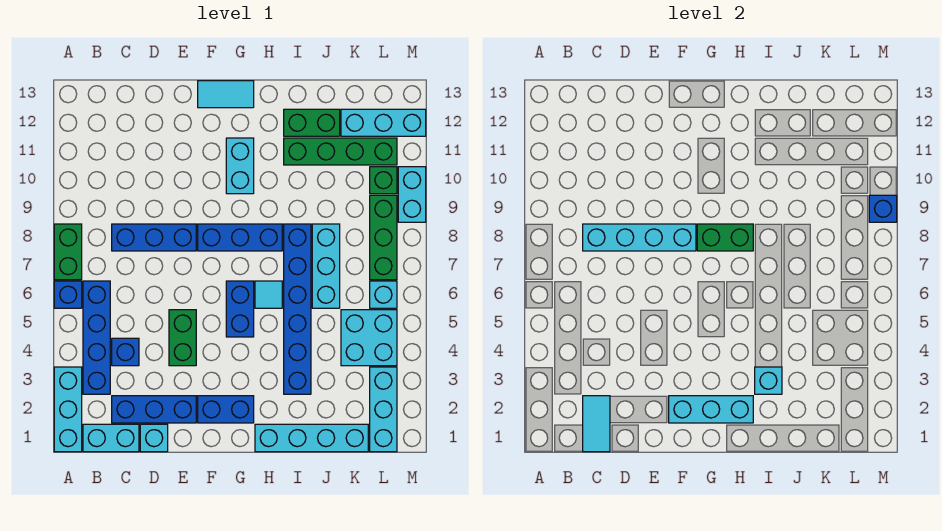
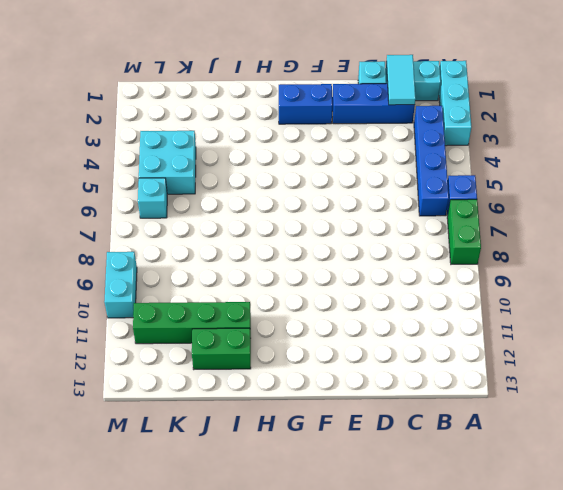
none -> blue 1x1 brick [112,338,139,366]
none -> blue 1x3 brick [112,224,196,251]
none -> green 1x2 brick [169,310,196,366]
none -> blue 1x3 brick [198,224,282,251]

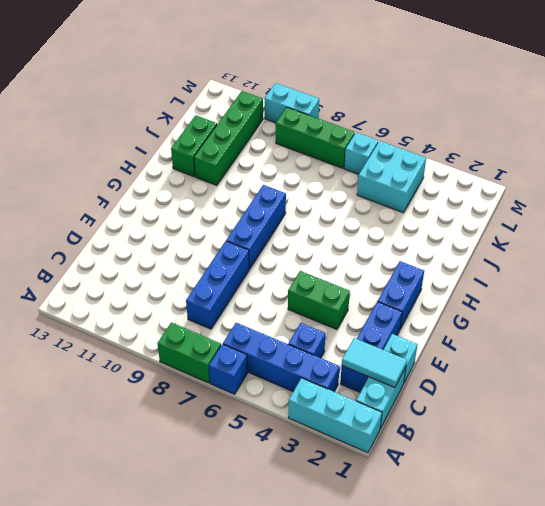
none -> cyan 1x2 tile [198,81,254,108]
none -> blue 1x2 brick [226,281,254,337]
none -> cyan 1x2 brick [226,138,254,194]
none -> cyan 1x4 brick [255,424,368,452]

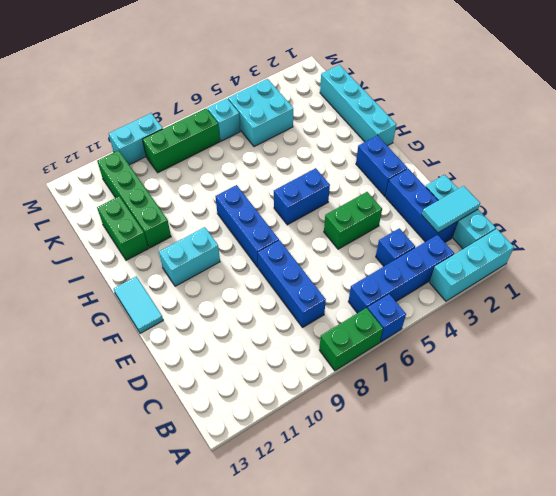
none -> cyan 1x1 tile [255,281,282,308]
none -> blue 1x6 brick [284,224,311,394]
none -> cyan 1x3 brick [312,224,340,308]
none -> cyan 1x3 brick [341,109,426,136]

